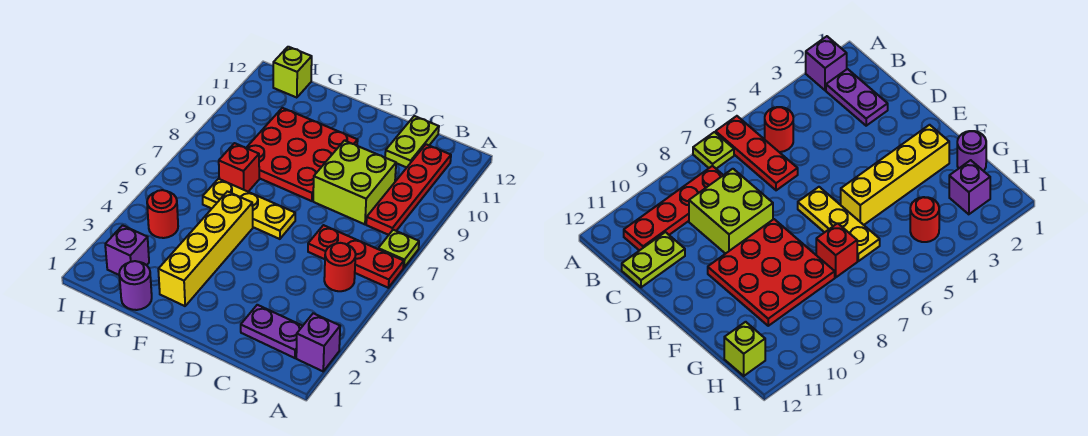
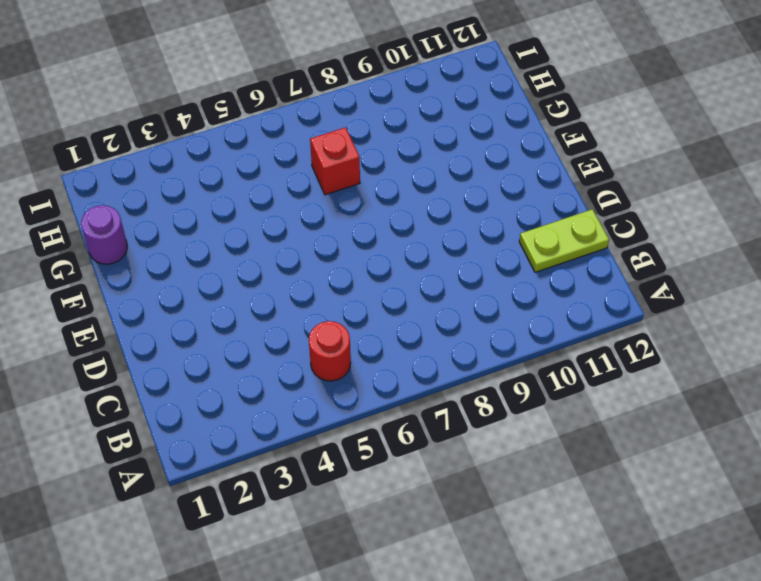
none -> purple 1x1 brick [296,313,340,371]
none -> red 1x3 plate [308,225,404,288]
none -> lime 1x1 plate [378,230,419,268]

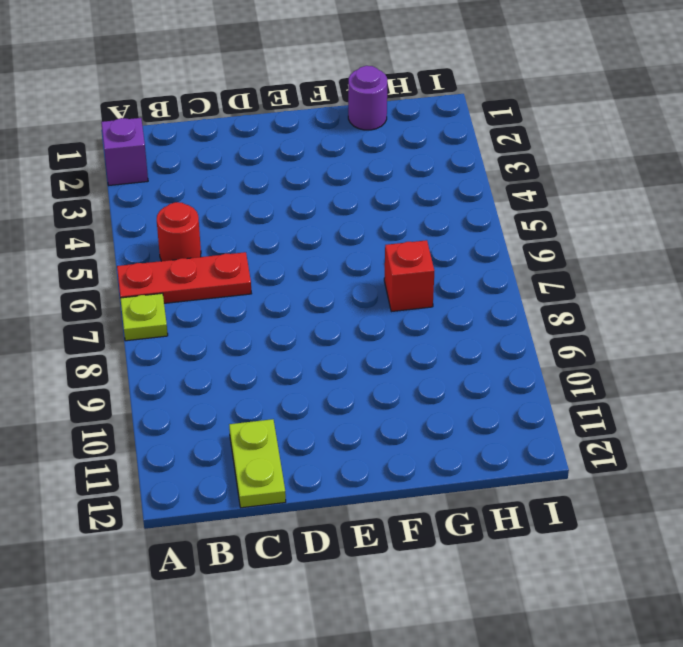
none -> purple 1x2 plate [241,305,302,358]
none -> red 1x4 plate [366,144,451,235]
none -> lime 2x2 brick [313,141,396,224]

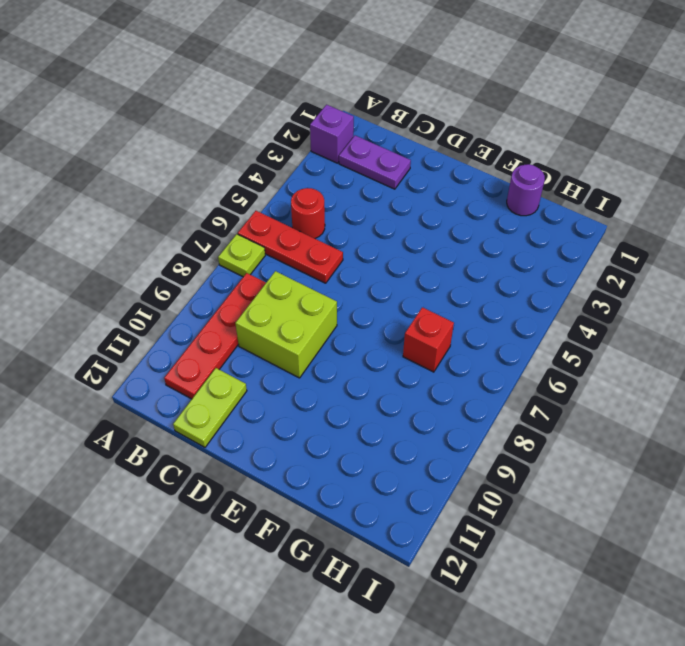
none -> yellow 1x3 plate [203,179,295,239]
none -> red 3x3 plate [246,108,358,201]
none -> yellow 1x4 brick [158,191,253,306]

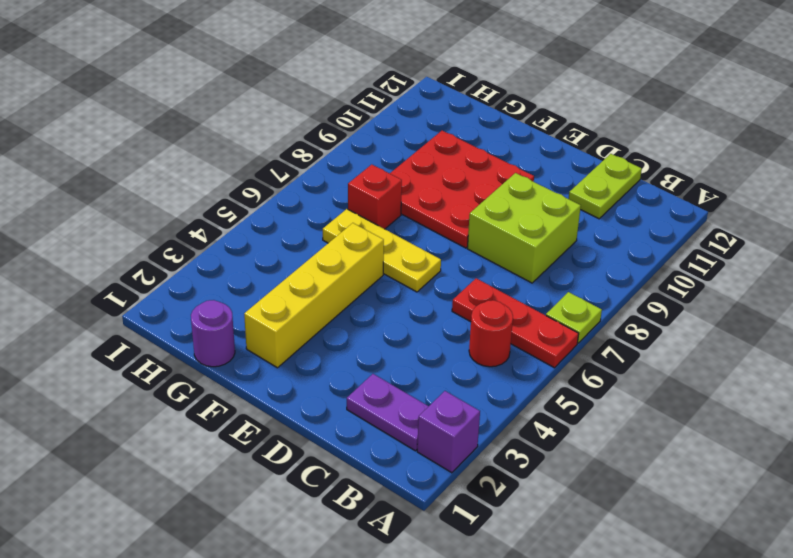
none -> red 1x4 plate [366,144,451,235]
none -> purple 1x1 brick [105,225,149,275]
none -> red 1x1 round brick [147,190,178,238]

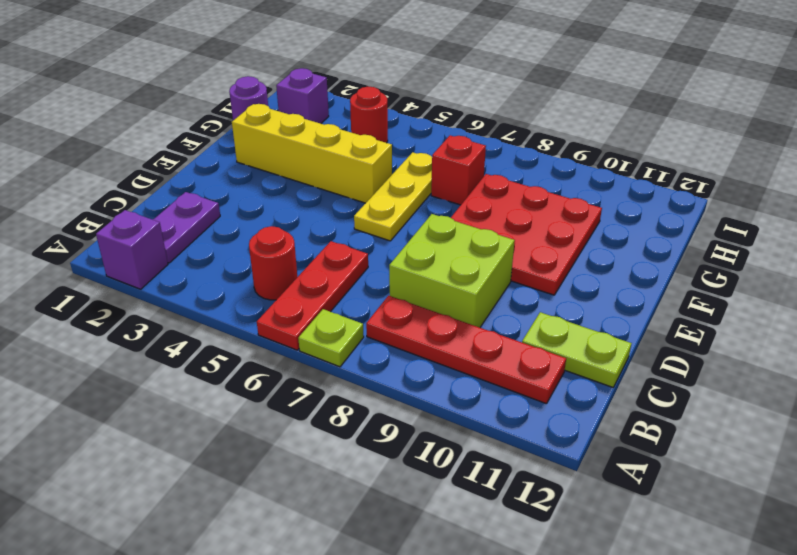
none -> lime 1x1 brick [273,47,312,98]

